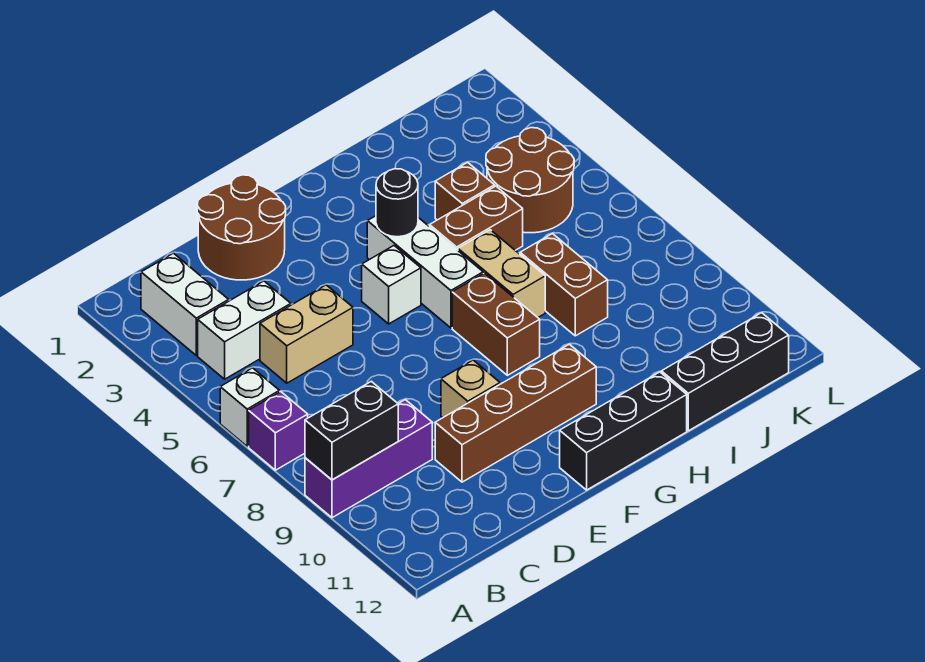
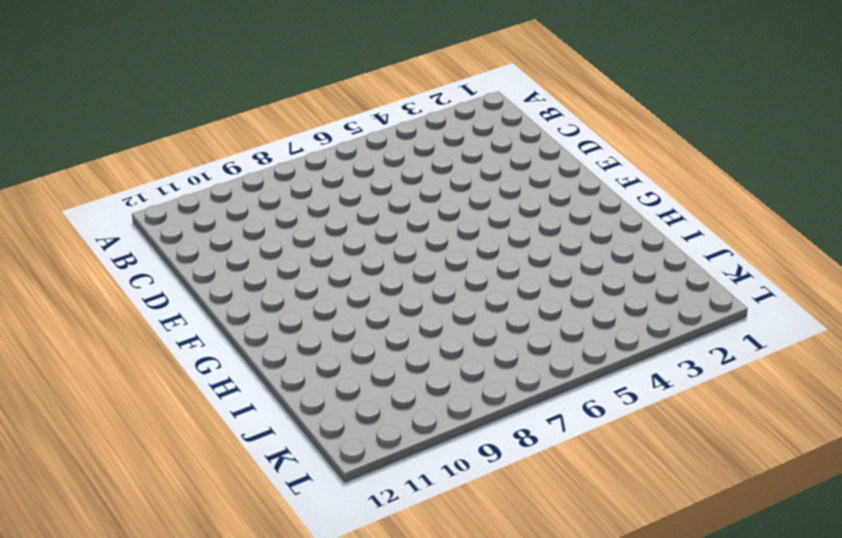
none -> white 1x1 brick [220,368,280,446]
none -> purple 1x1 brick [249,392,308,470]
none -> purple 1x3 brick [305,400,432,518]

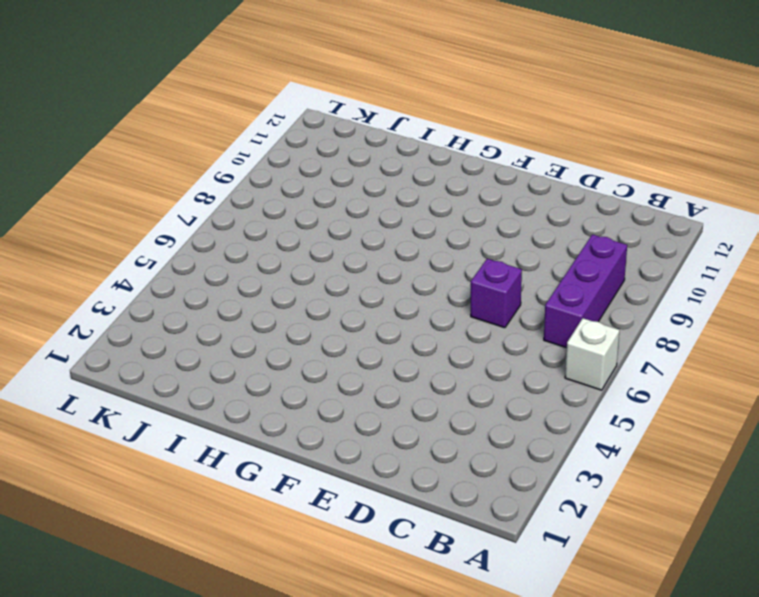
purple 1x3 brick [544,234,627,348] -> purple 1x3 brick turned to [305,400,432,518]
purple 1x1 brick [471,259,522,328] -> purple 1x1 brick moved to [249,392,308,470]
none -> white 1x2 brick [141,253,229,355]
none -> white 1x2 brick [198,281,291,379]
none -> tan 1x2 brick [260,285,353,383]

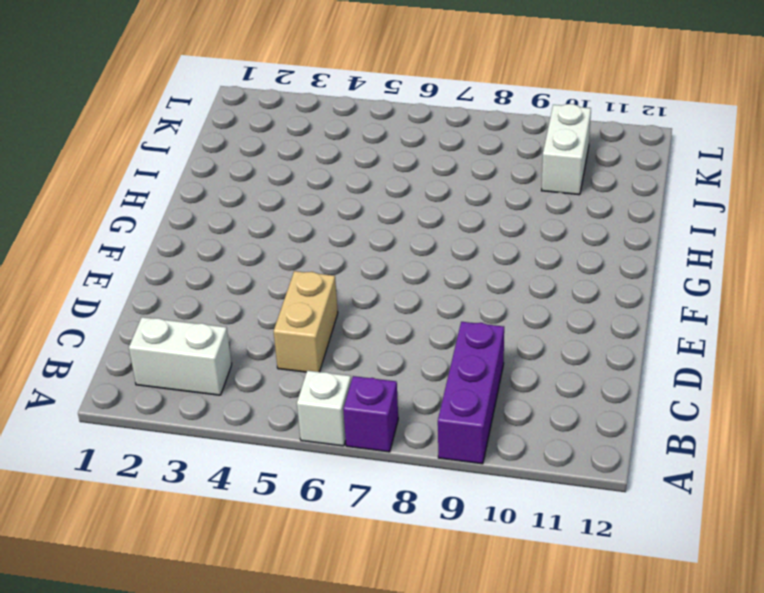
white 1x2 brick [541,104,591,195] -> white 1x2 brick moved to [198,281,291,379]
none -> brown 2x2 round brick [197,175,286,280]
none -> brown 1x4 brick [435,344,596,482]
none -> tan 1x1 brick [441,360,500,418]

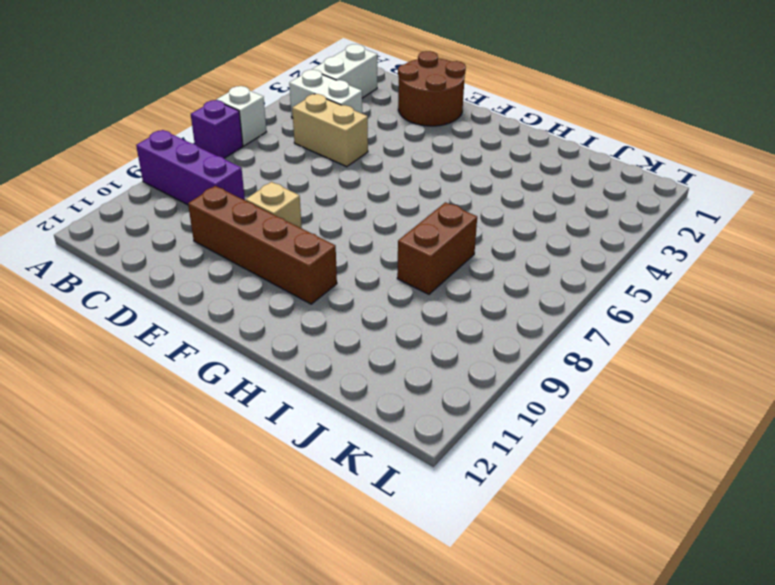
none -> white 1x1 brick [362,246,421,324]
none -> black 1x3 brick [560,372,687,490]
none -> white 1x3 brick [367,216,483,328]

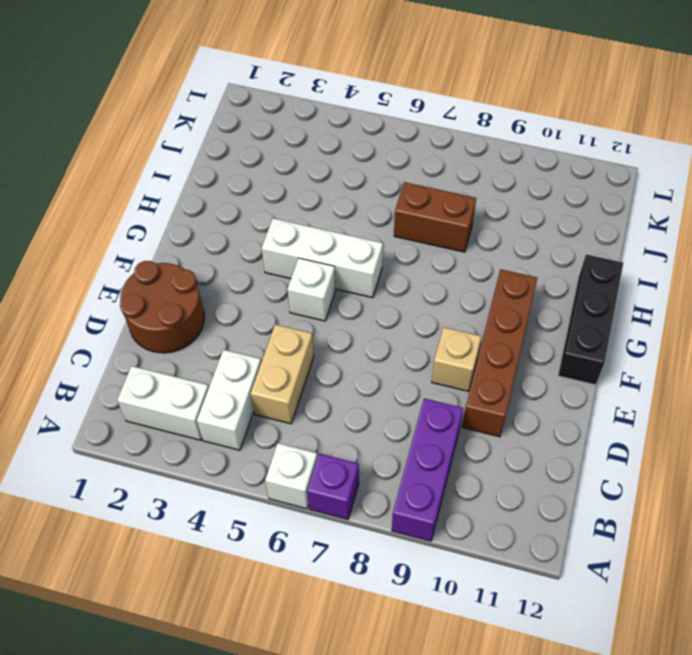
none -> brown 1x2 brick [452,273,540,375]
none -> brown 1x2 brick [430,186,523,250]
none -> tan 1x2 brick [458,230,545,317]

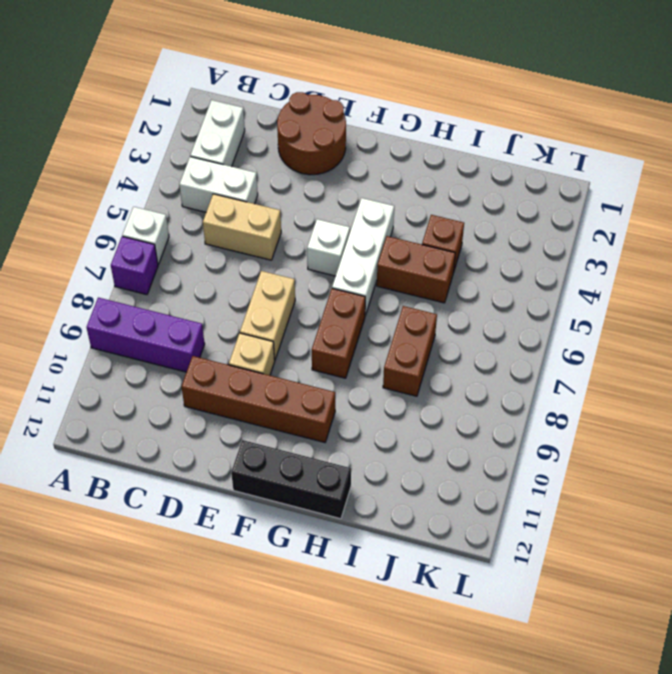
tan 1x2 brick [240,271,295,360] -> tan 1x2 brick moved to [458,230,545,317]
none -> black 1x3 brick [661,313,789,431]
none -> brown 2x2 round brick [486,128,574,233]
none -> black 1x2 brick [305,381,398,480]

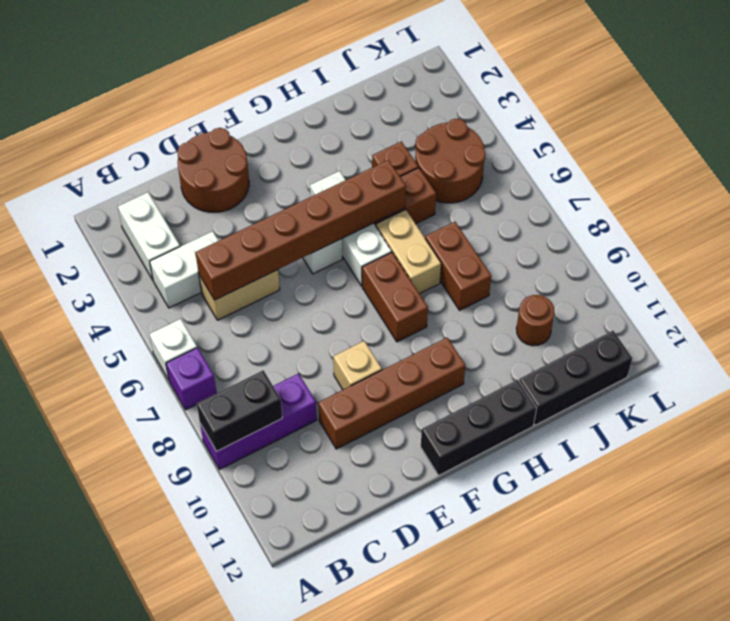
brown 1x6 brick [195,160,406,300] -> none
brown 1x1 round brick [516,295,554,346] -> none
none -> black 1x1 round brick [376,169,418,237]

